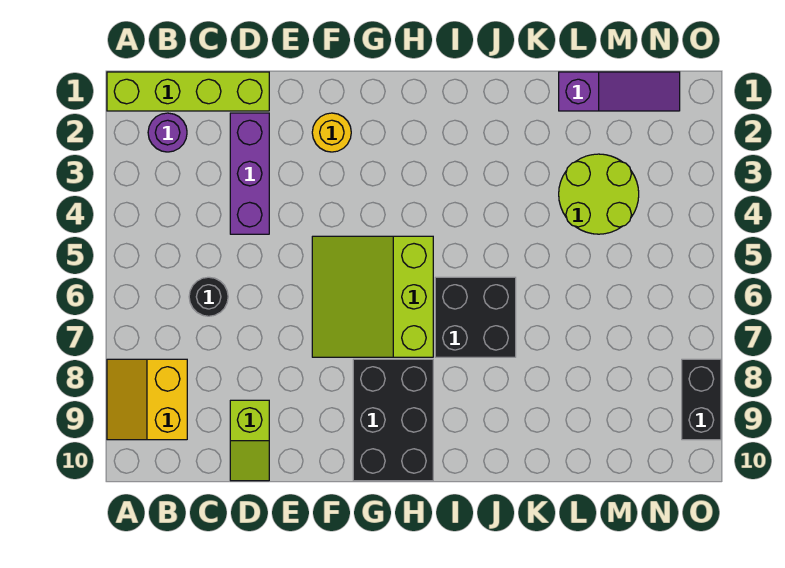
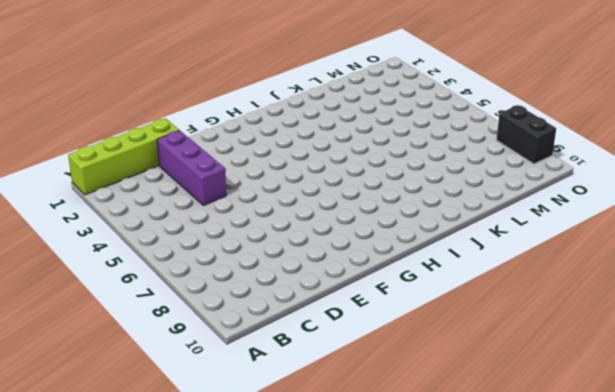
none -> yellow 2x2 slope [107,359,187,440]
none -> purple 1x1 round brick [148,113,187,152]
none -> black 1x1 round brick [189,277,228,316]

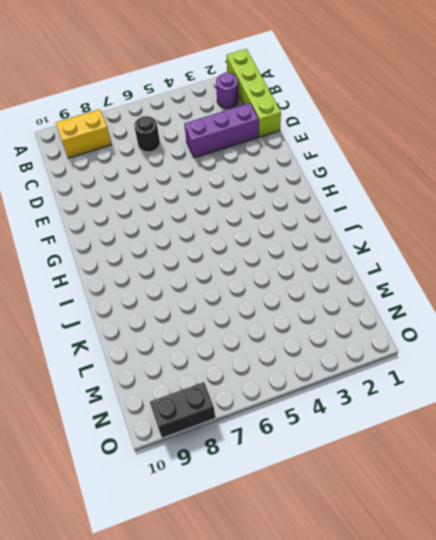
none -> lime 1x2 slope [230,400,269,481]
none -> yellow 1x1 round brick [312,113,351,152]
none -> lime 3x3 slope [312,236,433,357]

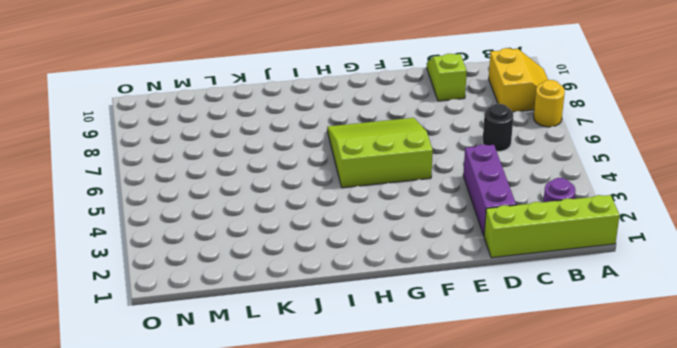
yellow 1x1 round brick [534,80,565,127] -> yellow 1x1 round brick moved to [312,113,351,152]
lime 3x3 slope [327,118,433,188] -> lime 3x3 slope turned to [312,236,433,357]
none -> black 2x3 brick [353,359,433,481]
none -> black 2x2 brick [435,277,516,357]
none -> purple 1x3 slope [559,72,680,111]

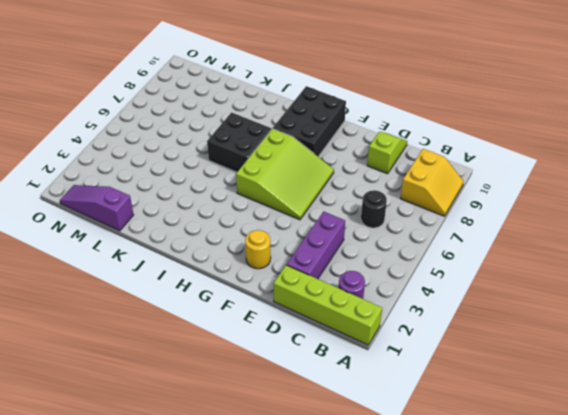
none -> lime 2x2 round brick [559,154,639,234]
none -> black 1x2 brick [682,359,721,440]

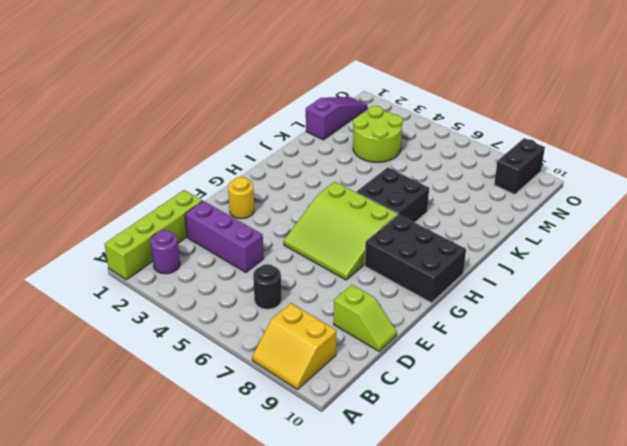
black 1x2 brick [494,138,545,194] -> black 1x2 brick turned to [682,359,721,440]

